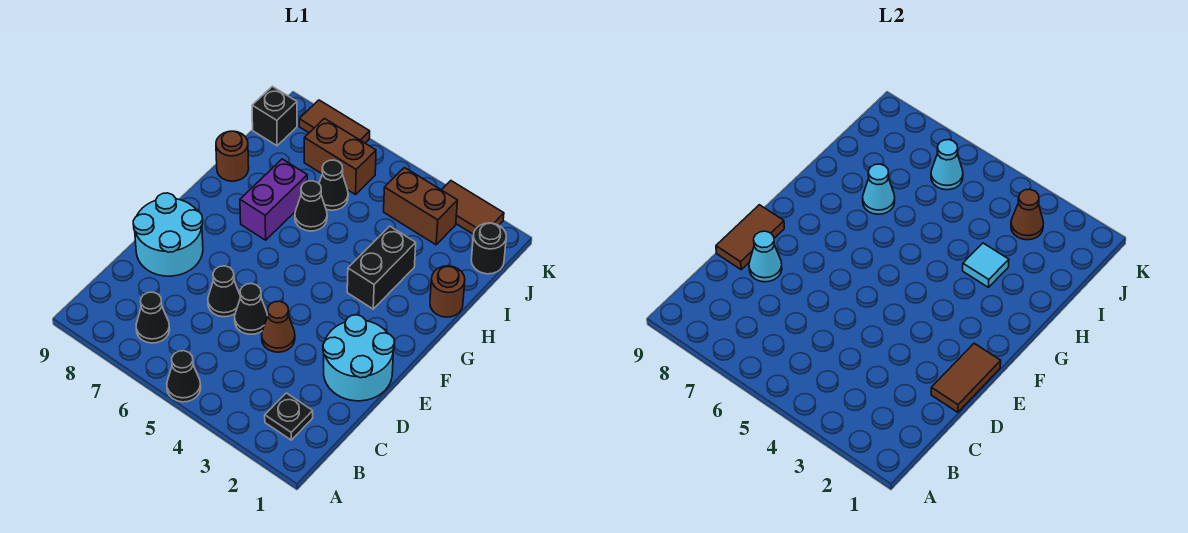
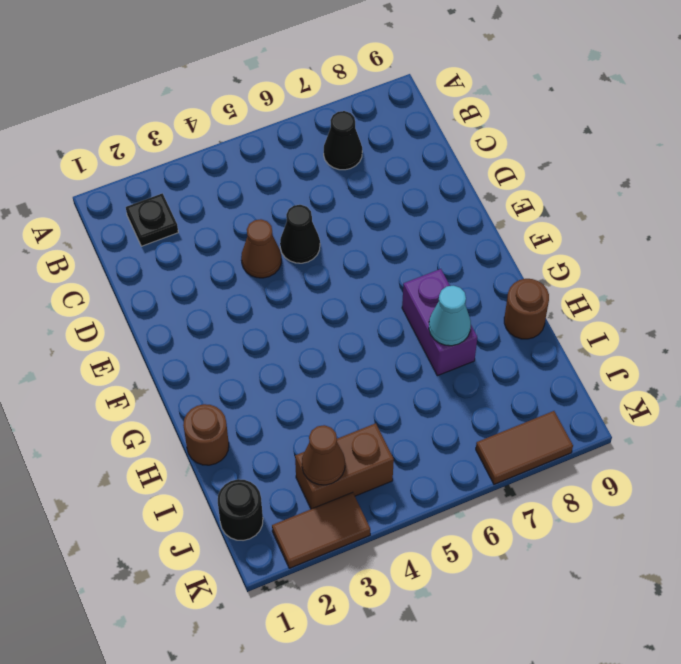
none -> black 1x1 cone [167,351,201,402]
none -> cyan 2x2 round brick [323,315,395,401]
none -> black 1x1 cone [208,266,241,317]

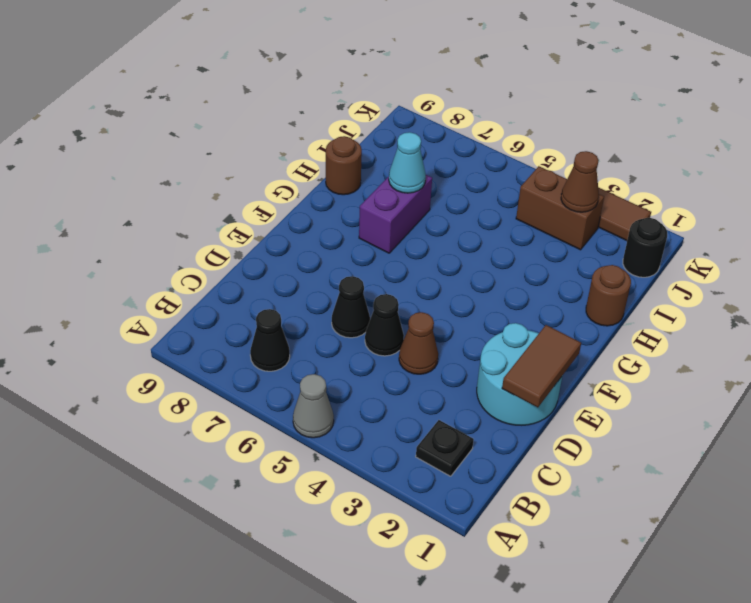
grey 1x1 cone [293,374,334,438] -> black 1x1 cone [167,351,201,402]
none -> cyan 2x2 round brick [133,193,203,276]
none -> black 1x2 brick [347,226,416,309]
none -> black 1x1 cone [295,181,327,231]

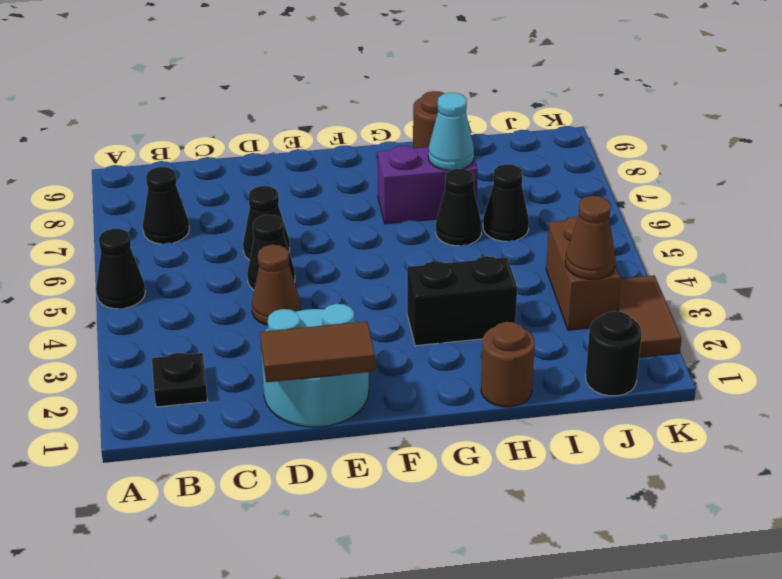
none -> cyan 2x2 round brick [133,193,203,276]
none -> brown 1x2 brick [304,119,376,195]
none -> black 1x1 brick [252,86,297,146]

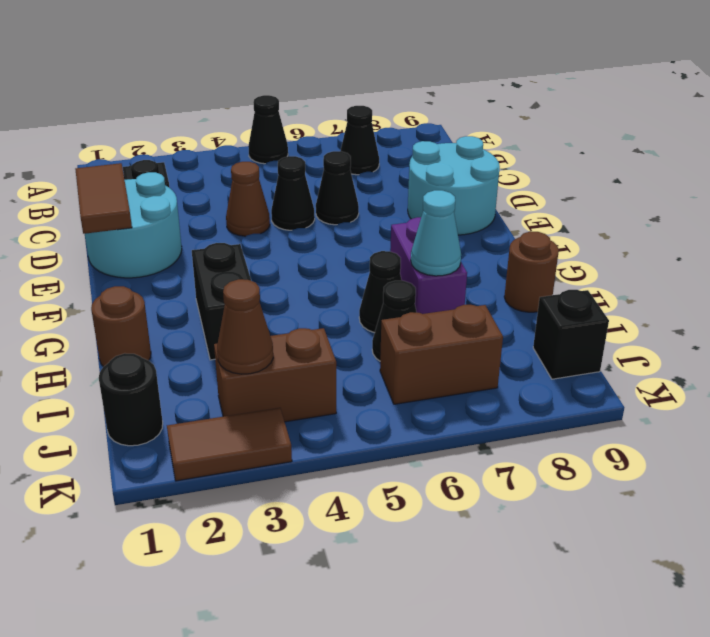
none -> brown 1x2 tile [299,100,370,143]
none -> cyan 1x1 cone [749,231,782,282]
none -> brown 1x2 tile [716,205,784,270]

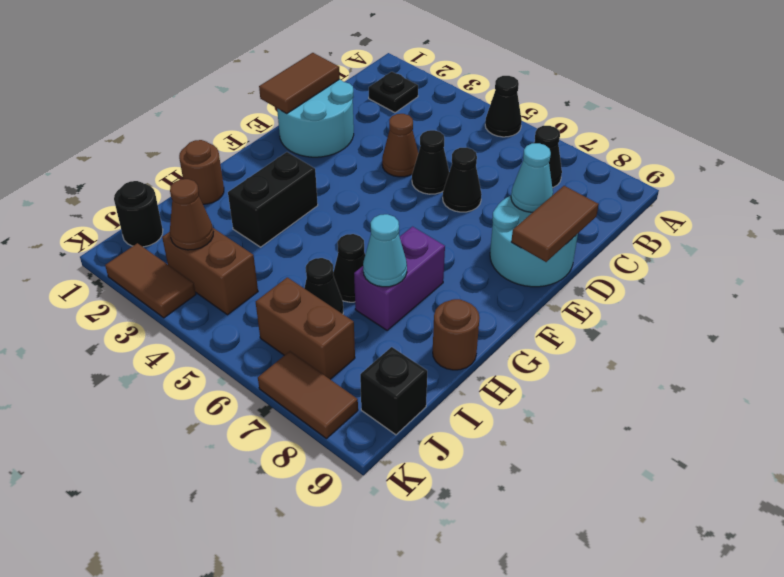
none -> cyan 1x1 tile [963,243,1009,287]
none -> cyan 1x1 cone [931,140,963,190]

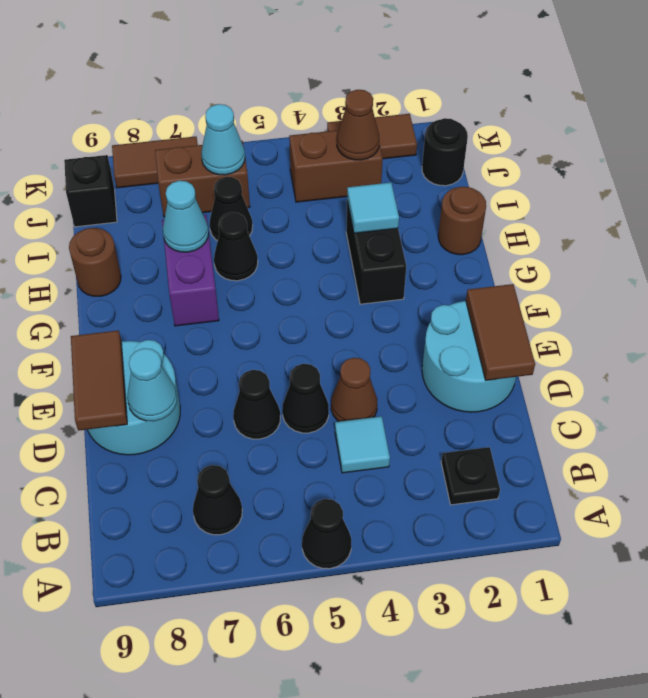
cyan 1x1 tile [335,416,390,473] -> none

